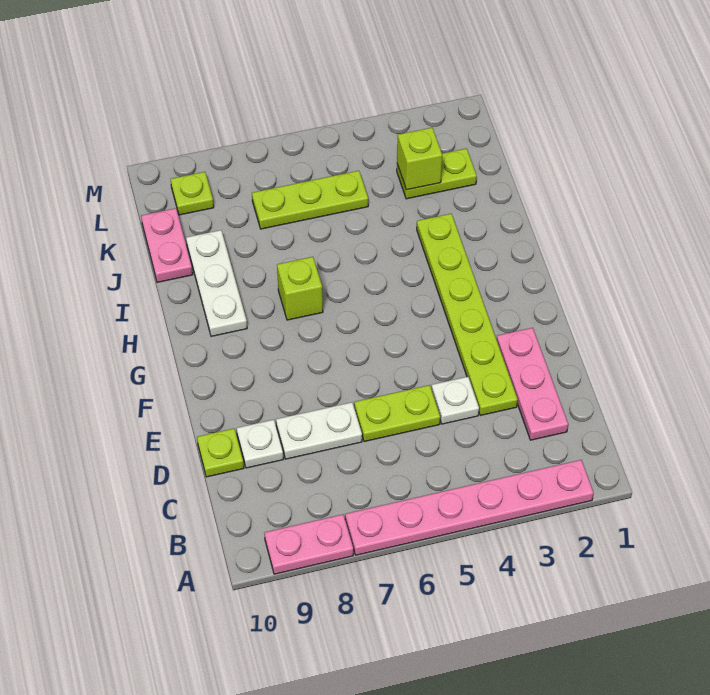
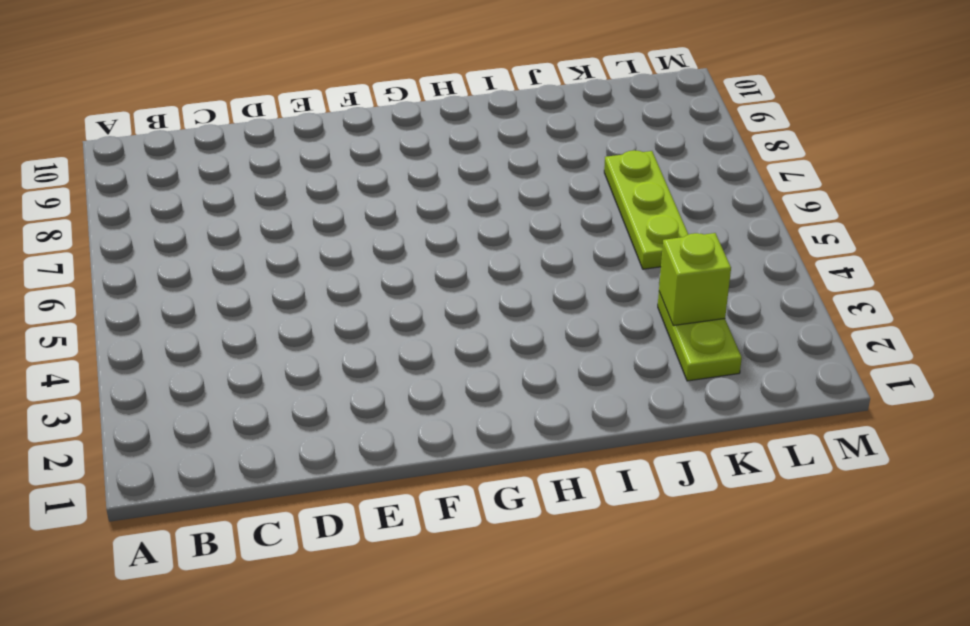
none -> pink 1x6 plate [345,460,594,555]
none -> pink 1x2 plate [264,514,353,574]
none -> pink 1x3 plate [497,328,568,440]

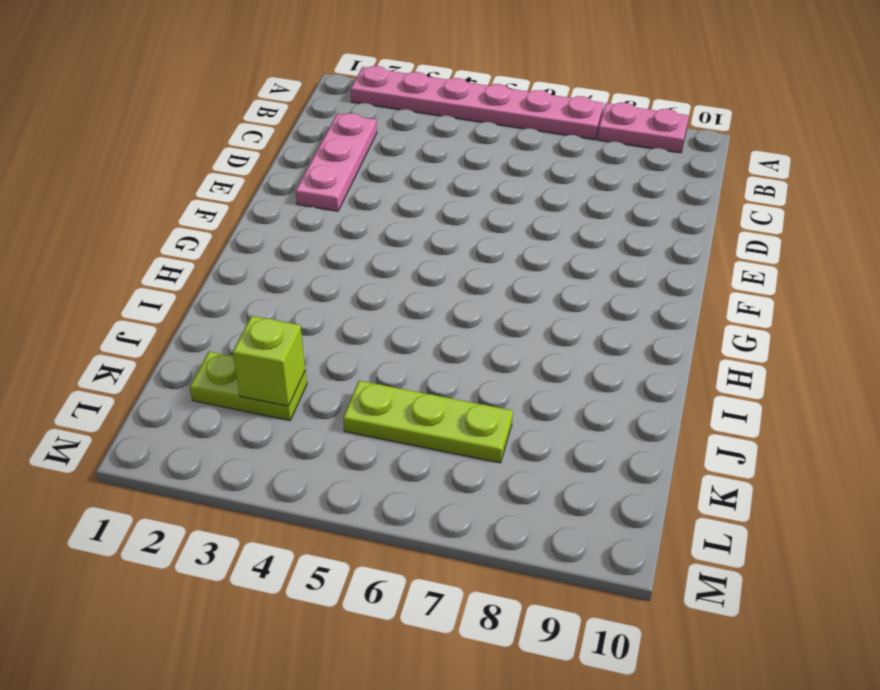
none -> lime 1x6 plate [417,214,518,415]
none -> white 1x1 plate [432,377,479,424]
none -> lime 1x2 plate [354,385,440,442]

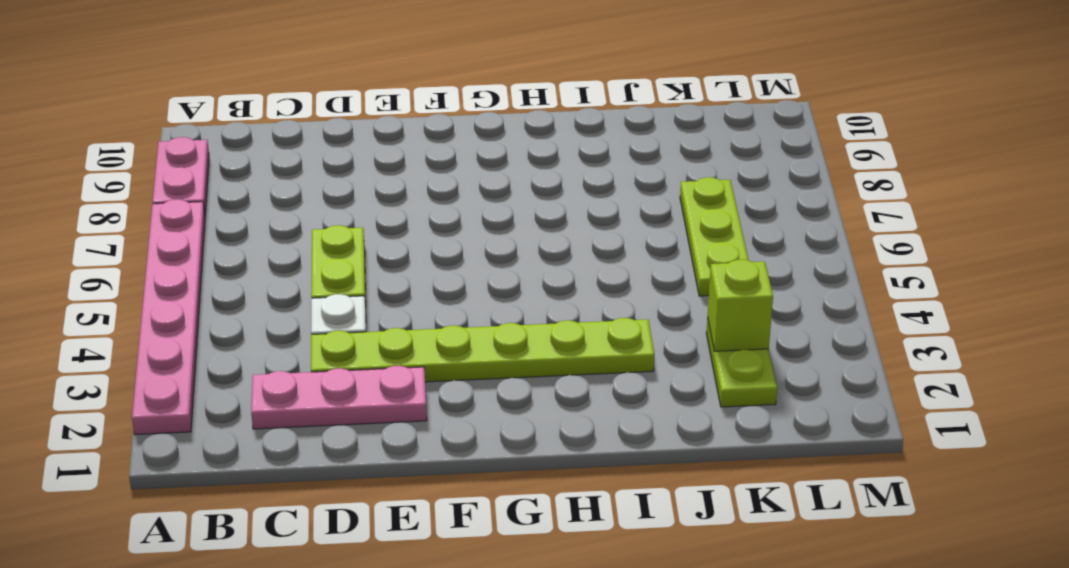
none -> white 1x2 plate [276,402,362,459]
none -> white 1x1 plate [237,420,284,468]
none -> lime 1x1 plate [197,428,244,477]

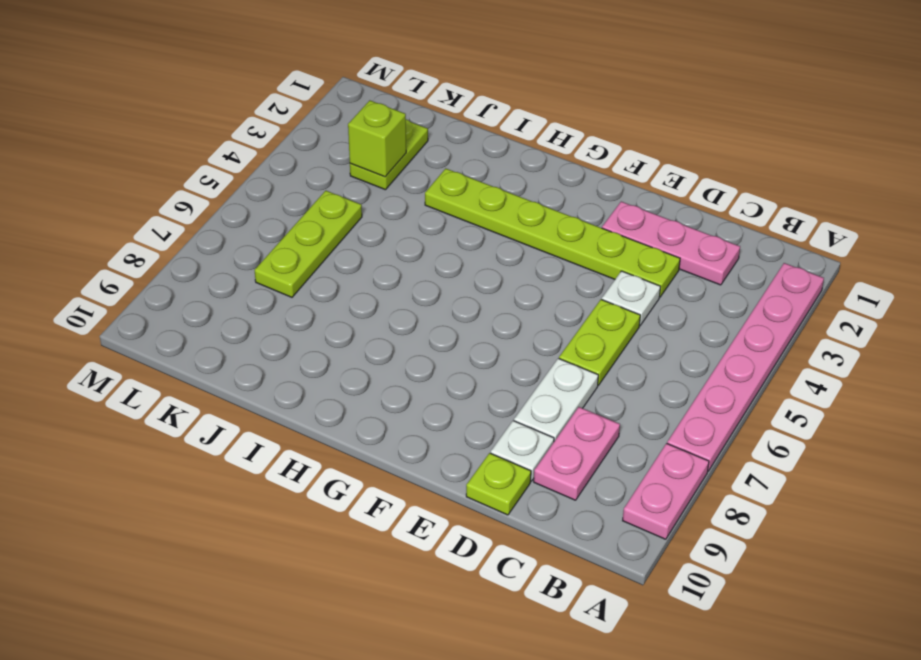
pink 1x2 plate [534,407,620,500] -> pink 1x2 plate turned to [141,208,193,282]
none -> lime 1x1 brick [277,257,323,320]
none -> white 1x3 plate [186,230,247,336]
none -> lime 1x1 plate [171,172,214,215]

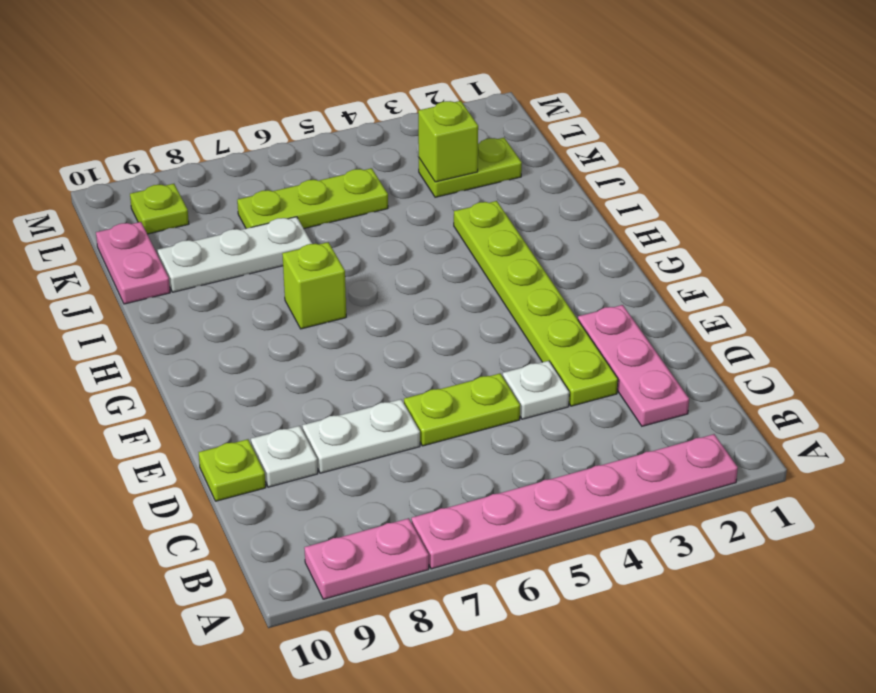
white 1x3 plate [158,217,312,292] -> white 1x3 plate turned to [186,230,247,336]

